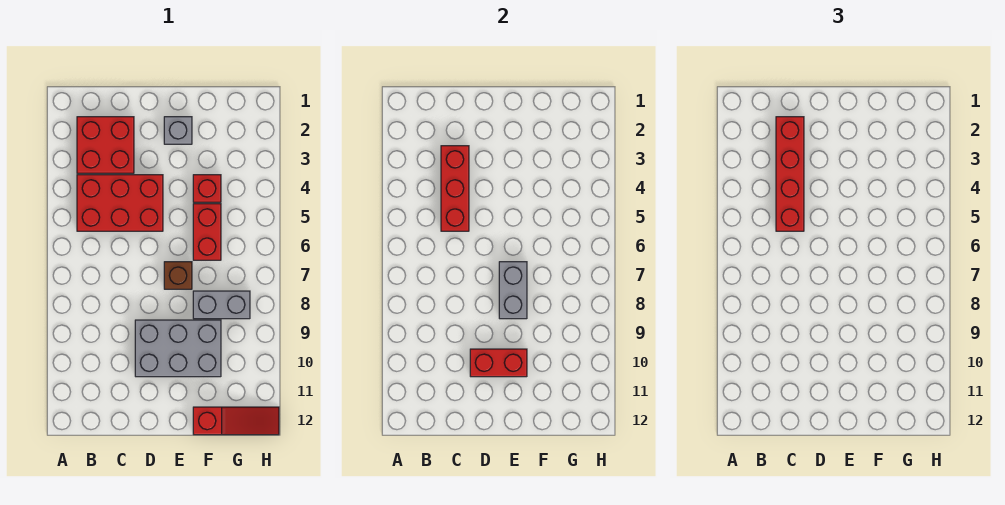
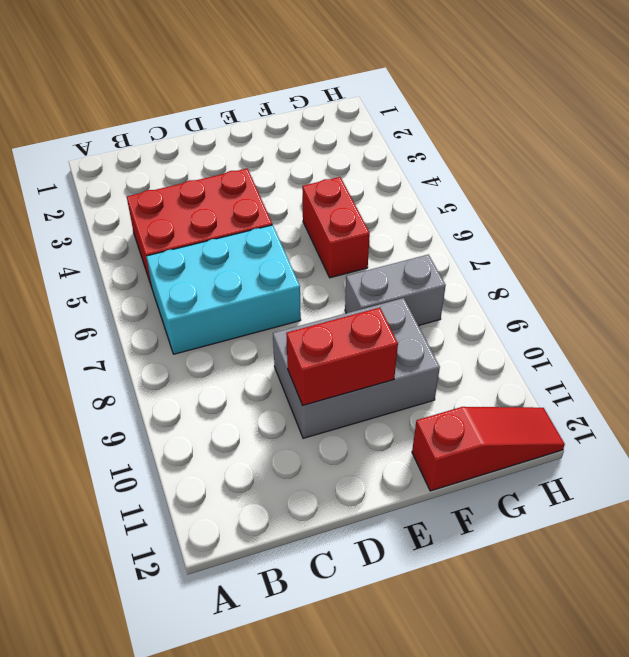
cyan 2x3 brick [146,225,301,354] -> none
none -> red 2x2 brick [77,117,134,173]
none -> grey 1x1 brick [164,117,192,144]
none -> brown 1x1 brick [164,262,192,289]

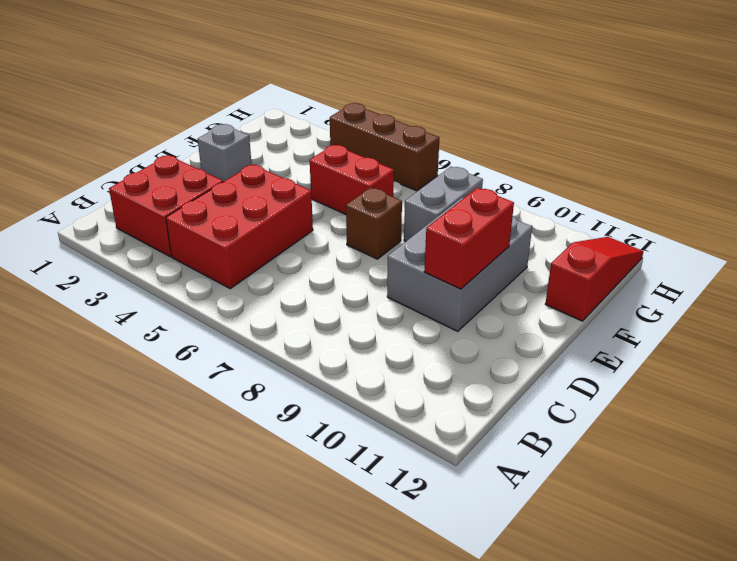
brown 1x3 brick [330,103,440,191] -> none
none -> red 1x1 brick [193,175,221,202]
none -> red 1x3 brick [441,146,469,231]
none -> grey 1x2 brick [499,262,527,319]

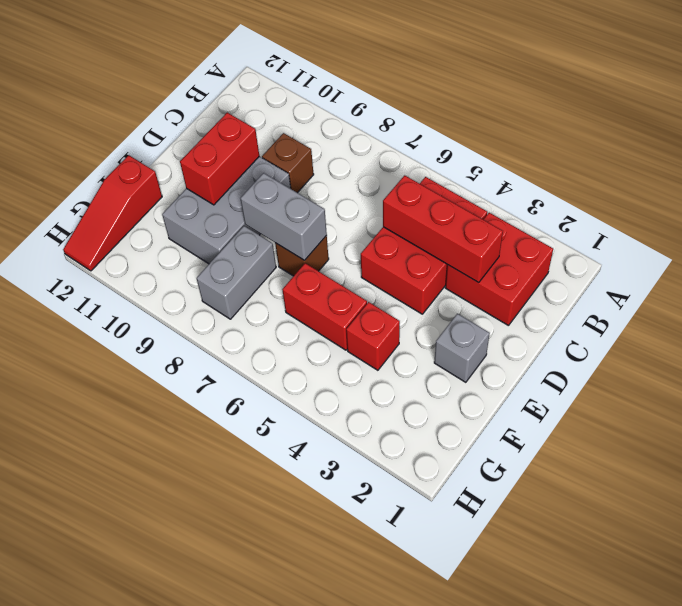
brown 1x1 brick [262,133,314,193] -> none
none -> red 1x4 brick [776,117,804,231]

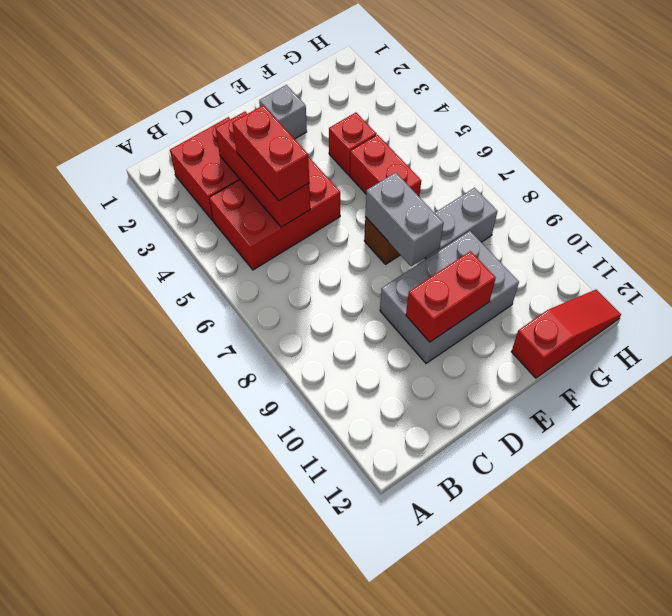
red 1x2 brick [232,105,309,201] -> red 1x4 brick [776,117,804,231]

